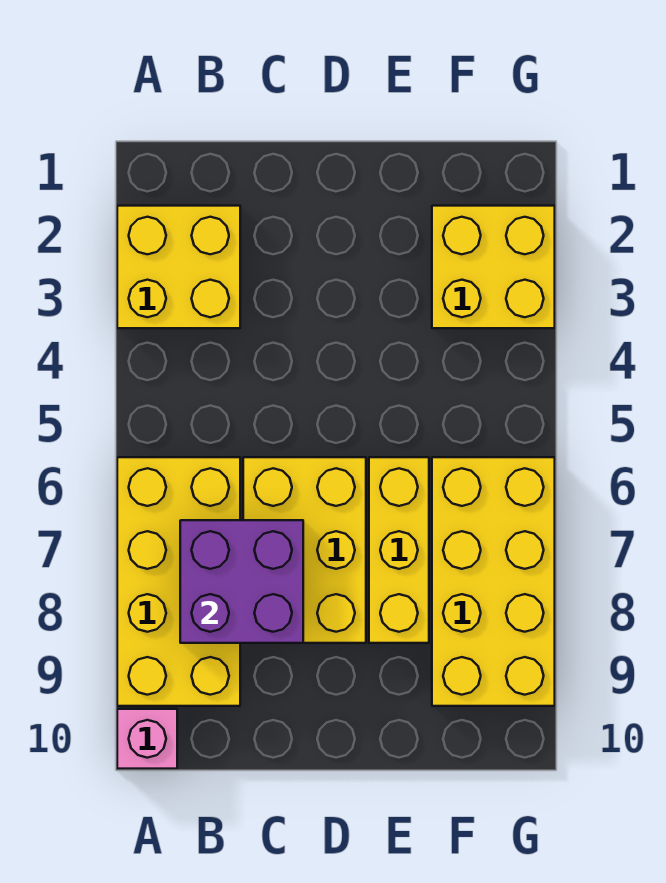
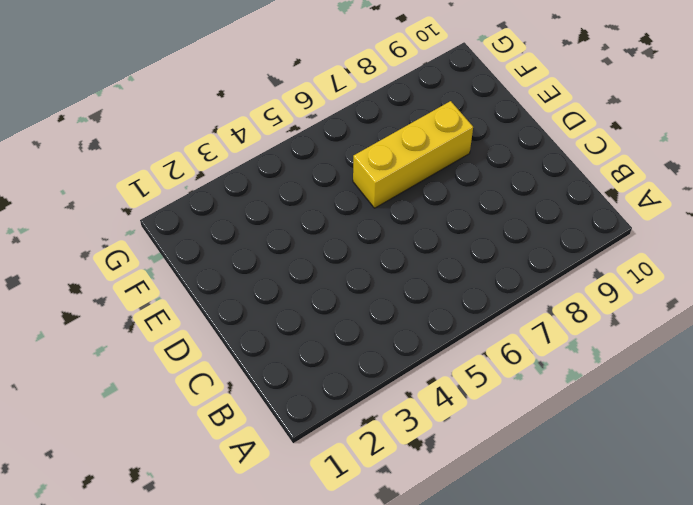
none -> yellow 2x2 brick [117,206,240,328]
none -> yellow 2x4 brick [117,457,240,706]

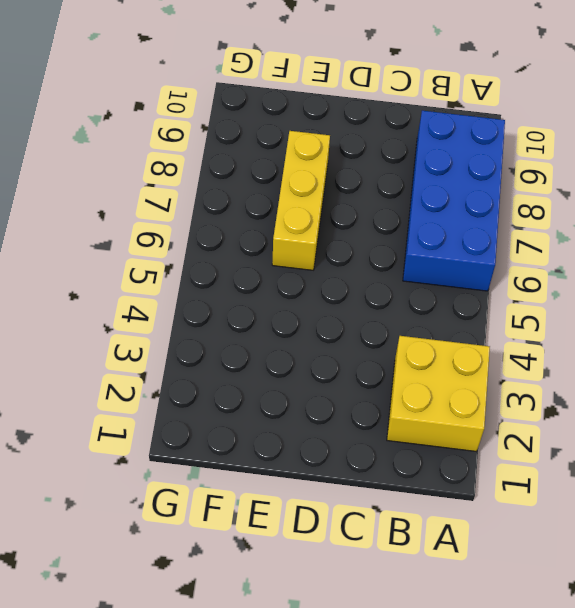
blue 2x4 brick [403,111,505,291] -> yellow 2x4 brick [117,457,240,706]
none -> pink 1x1 brick [117,709,177,769]
none -> yellow 2x3 brick [243,457,366,643]

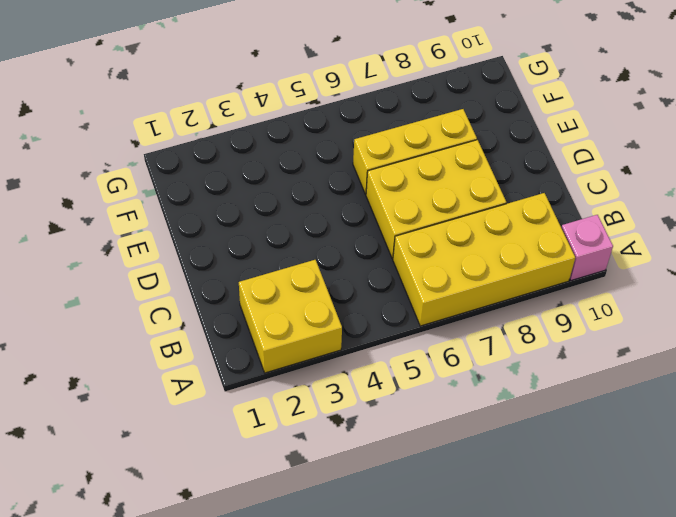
none -> yellow 2x2 brick [432,206,555,328]
none -> yellow 2x4 brick [432,457,555,706]

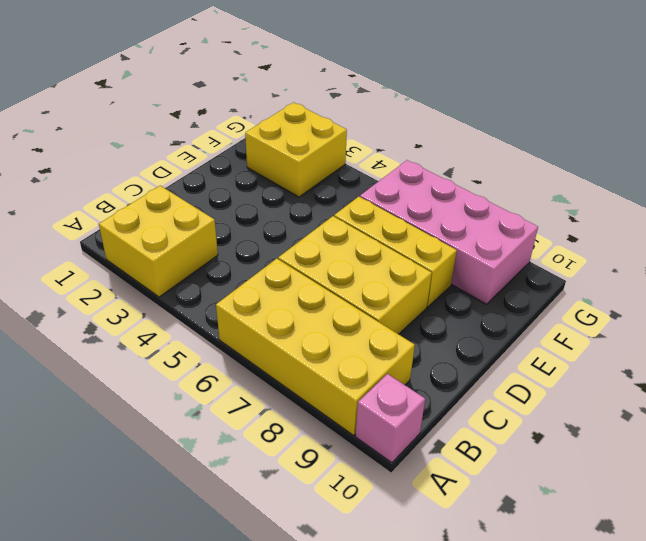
pink 2x4 brick [360,160,538,304] -> yellow 2x4 brick [432,457,555,706]
none -> purple 2x2 brick [180,520,303,643]

